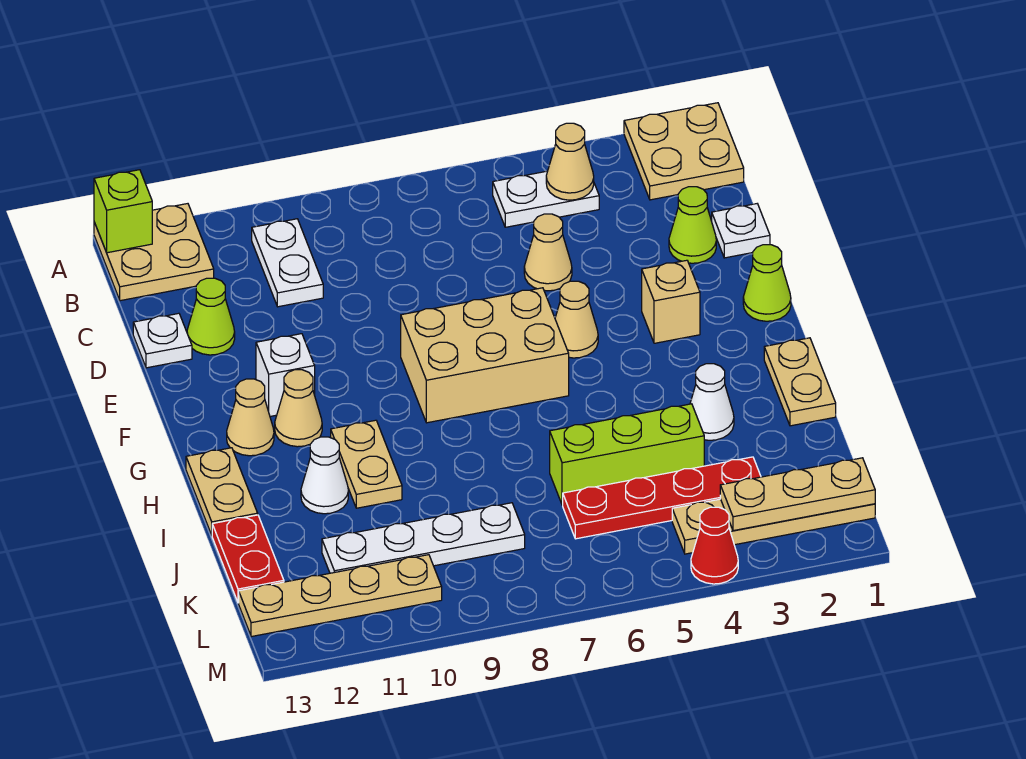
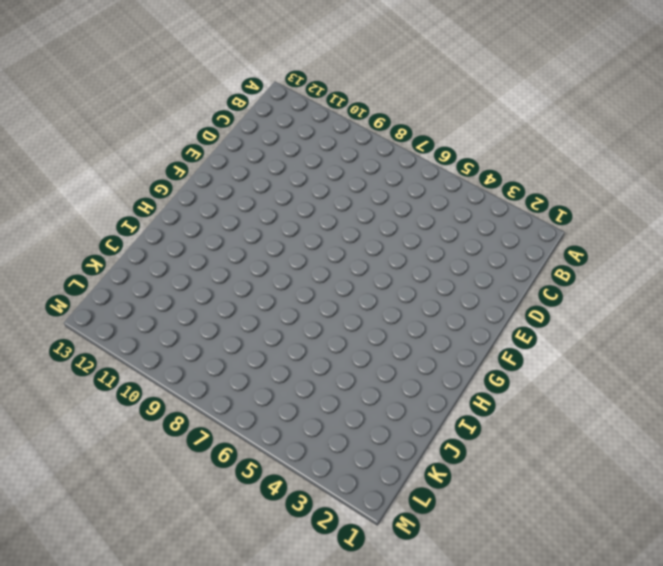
none -> tan 2x2 plate [624,103,744,200]
none -> tan 2x2 plate [94,204,214,301]
none -> white 1x2 plate [493,171,599,227]
none -> white 1x2 plate [252,219,323,307]

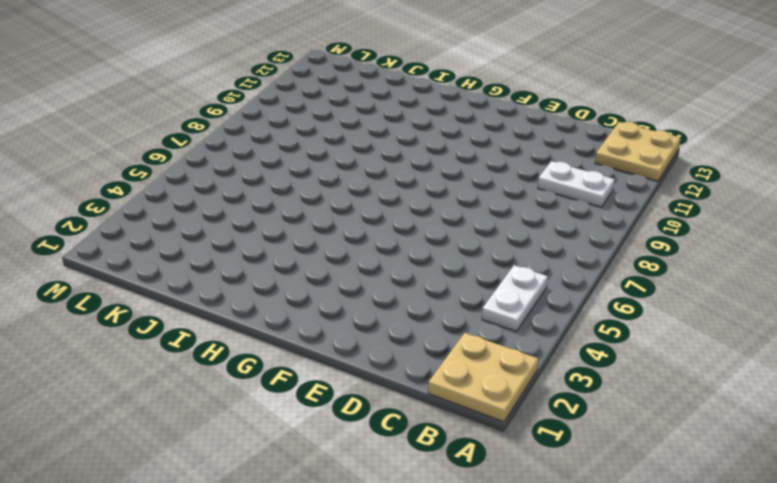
none -> white 1x1 plate [712,204,770,258]
none -> lime 1x1 cone [669,187,716,263]
none -> tan 1x1 cone [524,214,572,291]
none -> lime 1x1 cone [187,278,235,355]

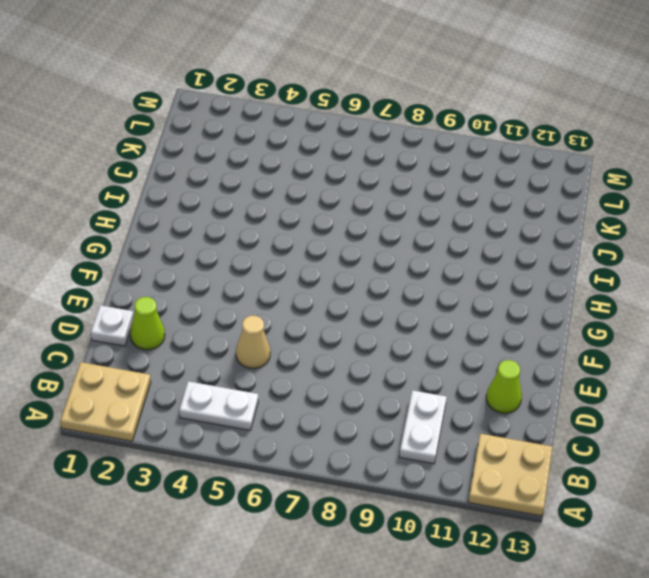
none -> white 1x1 plate [133,313,192,368]
none -> lime 1x1 cone [743,245,791,321]
none -> tan 1x1 brick [642,260,700,343]
none -> tan 1x1 cone [555,281,598,358]

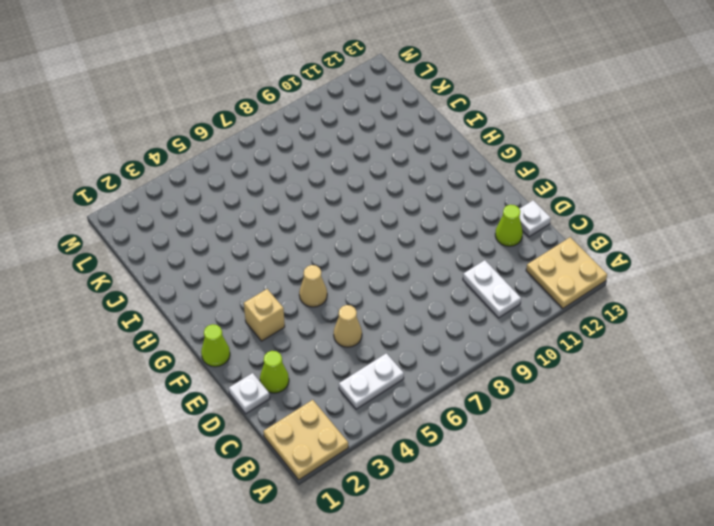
none -> tan 2x3 brick [401,288,569,423]
none -> white 1x1 brick [256,334,315,416]
none -> tan 1x1 cone [275,370,322,447]
none -> tan 1x1 cone [227,379,274,456]

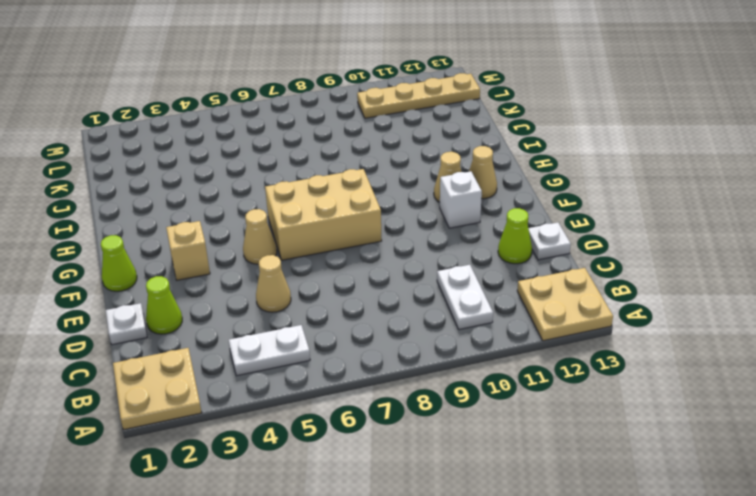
none -> tan 1x2 plate [764,338,836,426]
none -> tan 1x2 plate [331,420,402,508]
none -> tan 1x2 plate [186,448,258,535]
none -> white 1x1 cone [690,364,734,440]

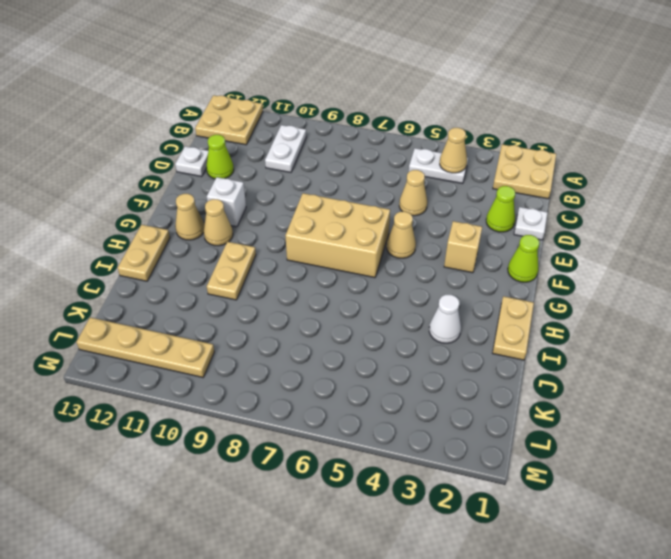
none -> white 1x1 cone [301,437,348,514]
none -> lime 1x3 brick [550,404,704,505]
none -> red 1x2 plate [212,515,284,603]
none -> red 1x4 plate [563,457,761,539]

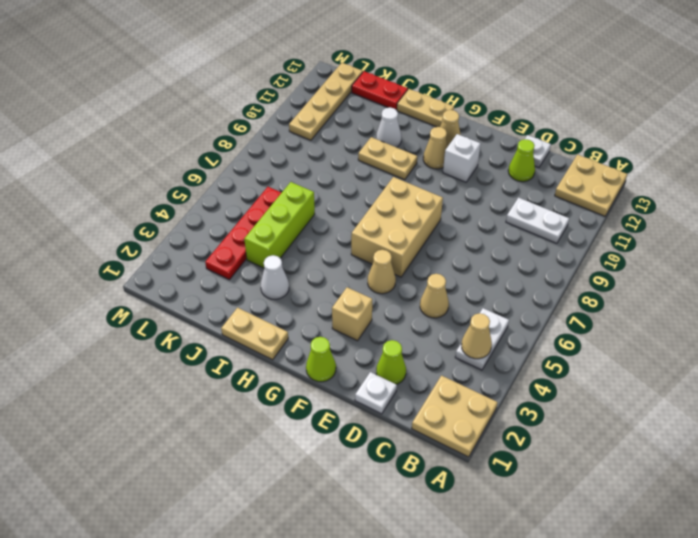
none -> white 1x4 plate [322,503,525,573]
none -> tan 1x4 plate [672,499,875,554]
none -> red 1x1 cone [691,507,738,584]
none -> lime 1x1 brick [94,170,152,253]

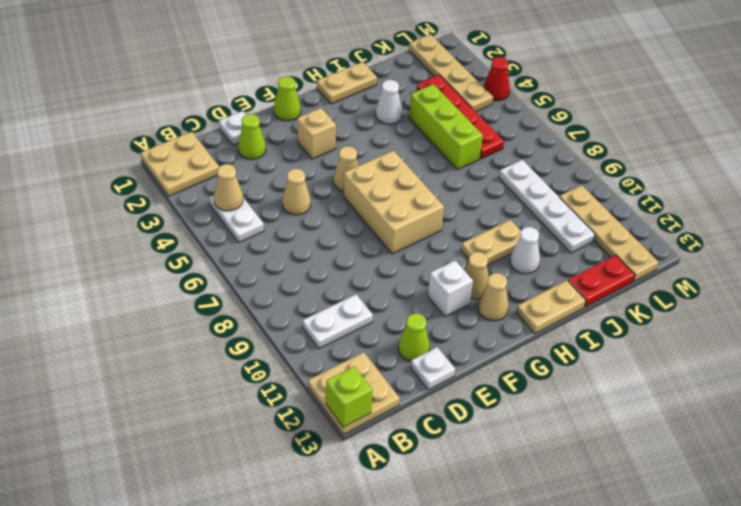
none -> tan 1x3 plate [720,458,875,531]

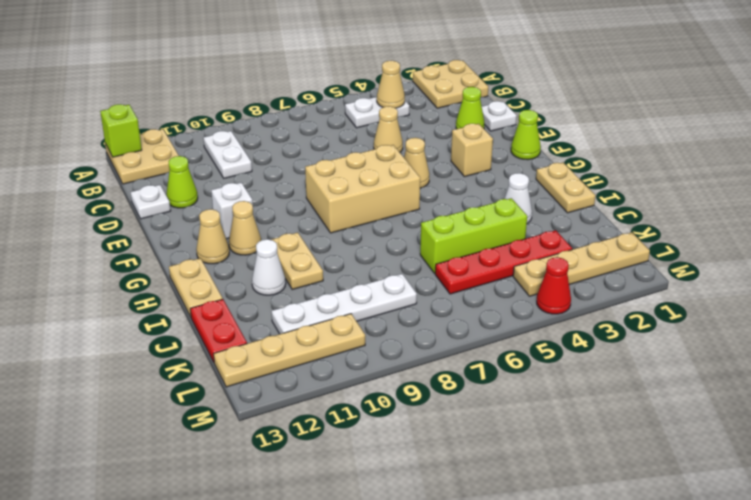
none -> tan 1x3 plate [720,458,875,531]

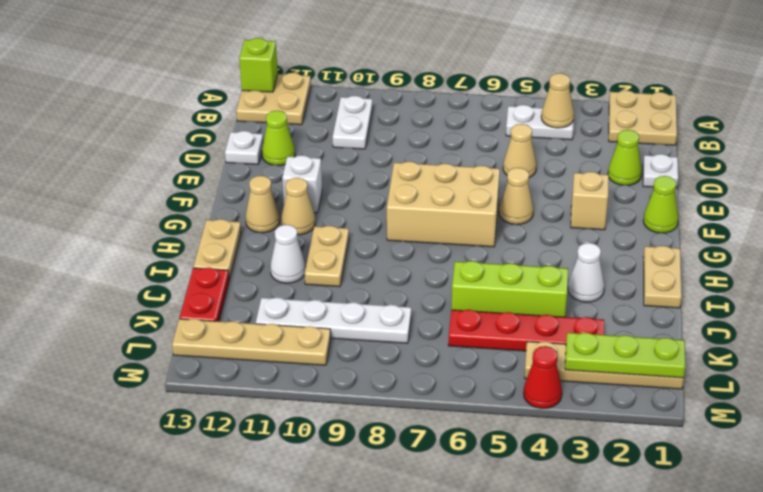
lime 1x3 plate [565,333,686,378] -> tan 1x3 plate [720,458,875,531]

